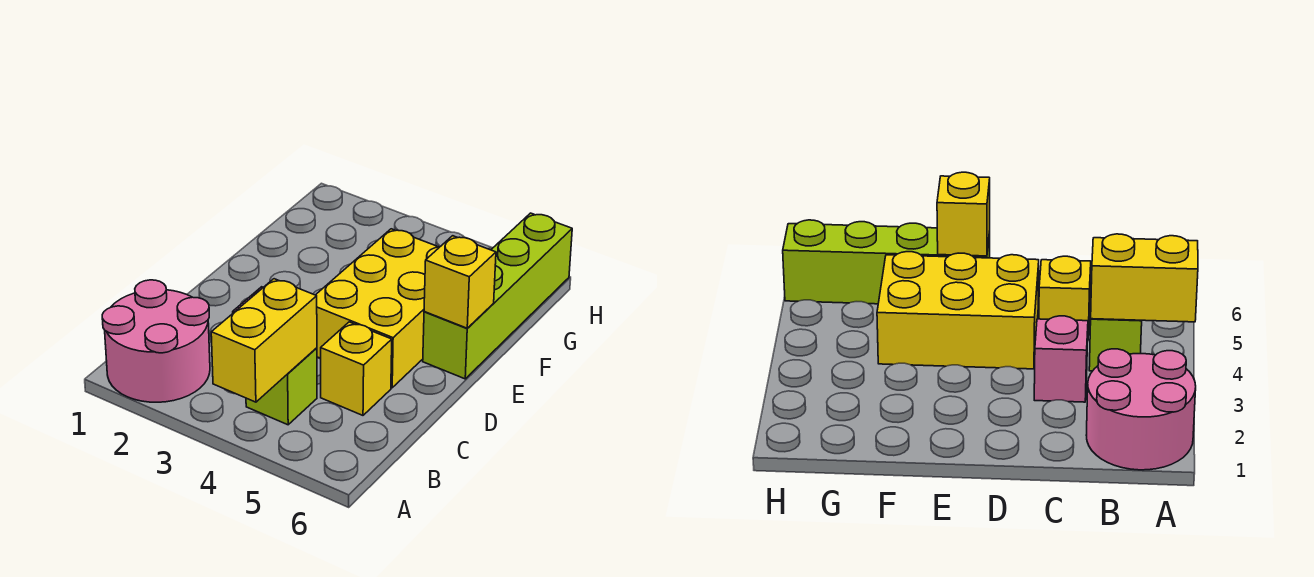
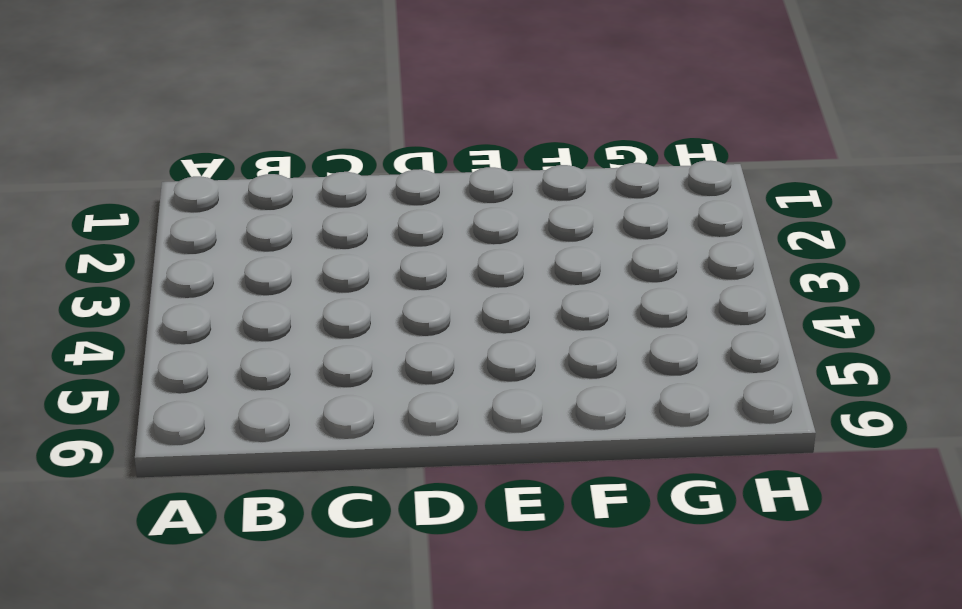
none -> pink 2x2 round brick [102,280,210,402]
none -> lime 1x1 brick [246,348,317,425]

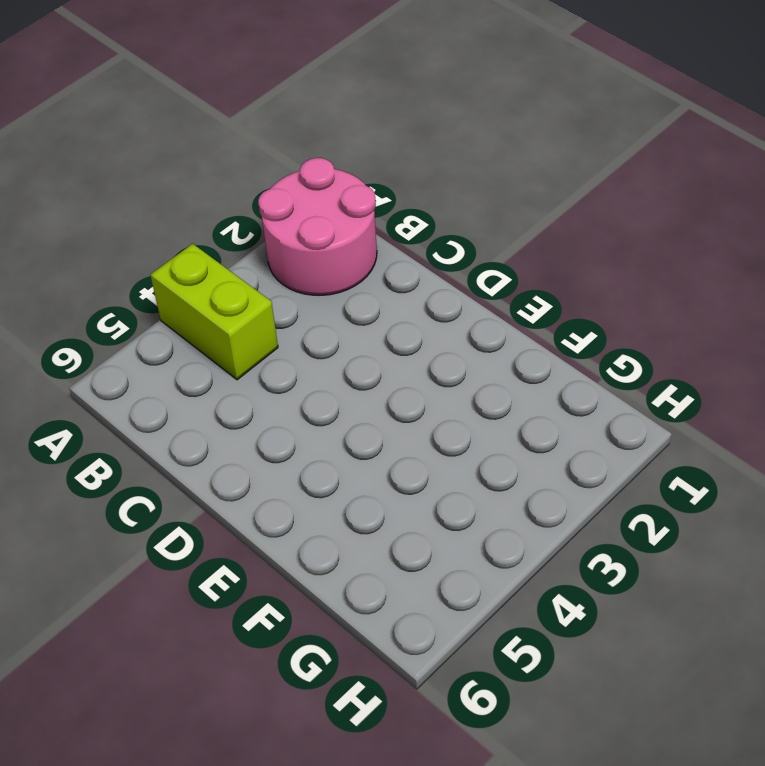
lime 1x2 brick [150,244,278,380] -> lime 1x1 brick [246,348,317,425]
none -> pink 1x1 brick [1034,316,1088,402]
none -> yellow 1x1 brick [320,322,392,415]

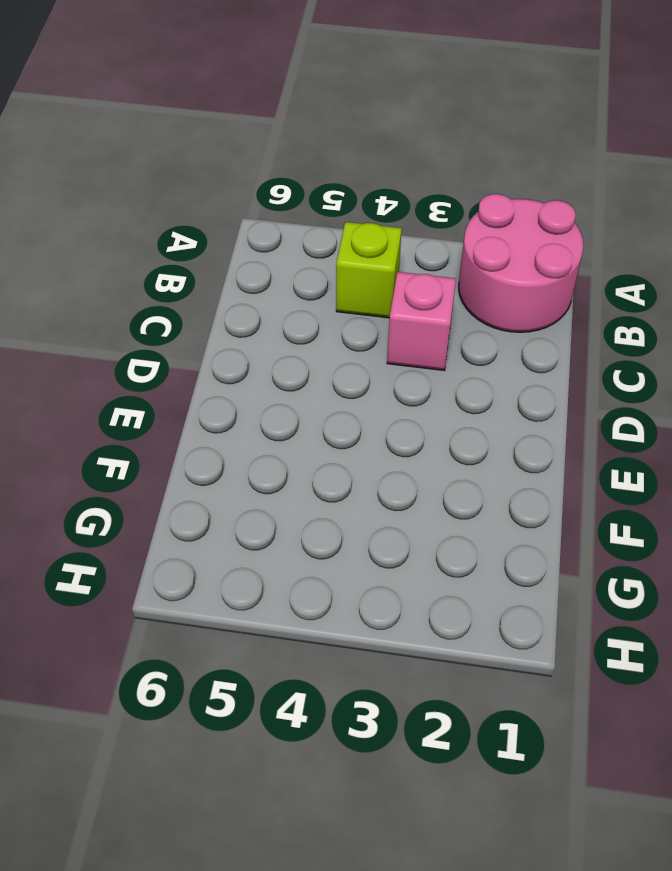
none -> yellow 1x1 brick [320,322,392,415]
none -> yellow 2x3 brick [316,229,439,388]

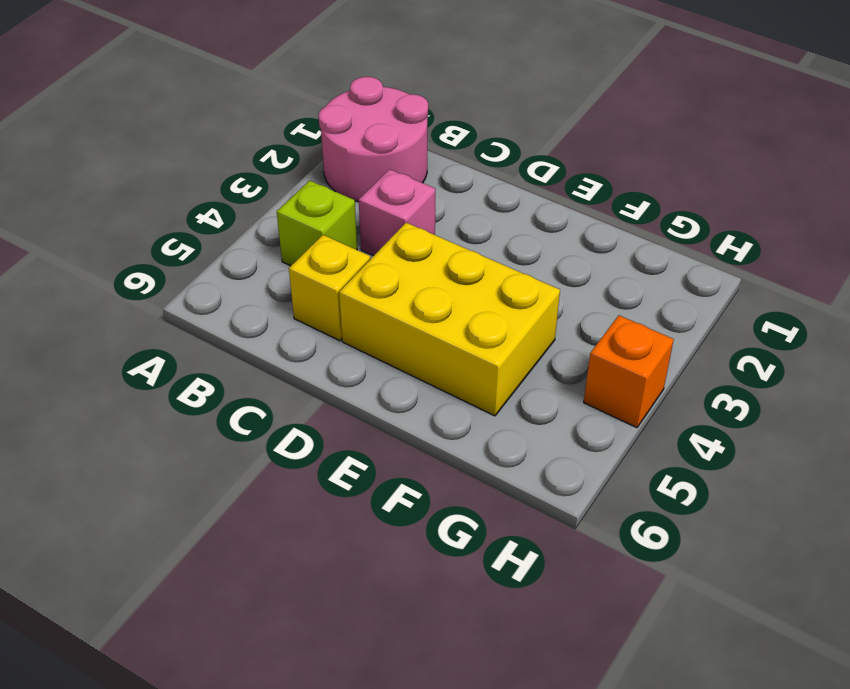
orange 1x1 brick [584,315,674,428] -> none
none -> lime 1x4 brick [423,213,572,379]
none -> yellow 1x2 brick [211,279,317,402]

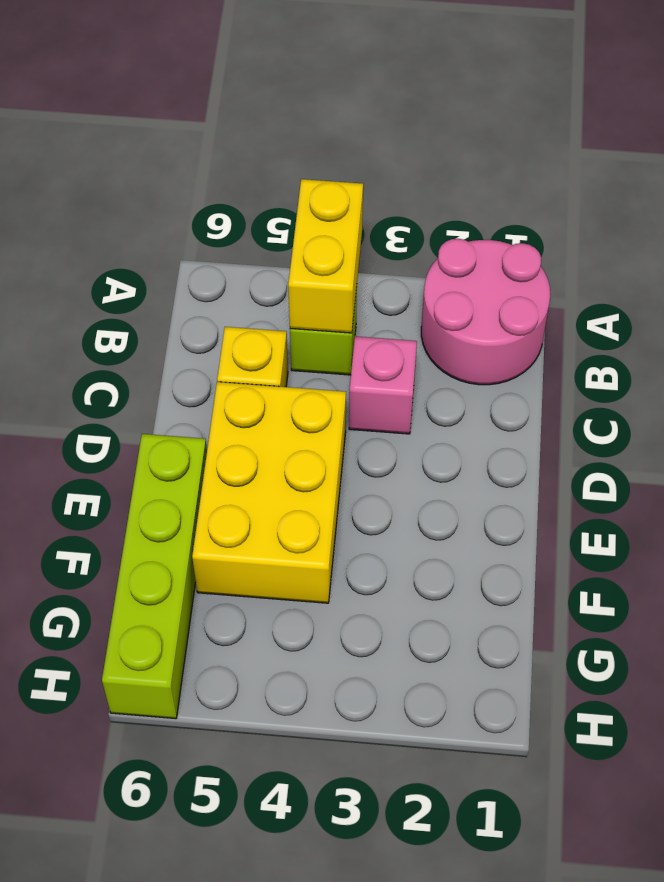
none -> yellow 1x1 brick [424,236,496,328]

